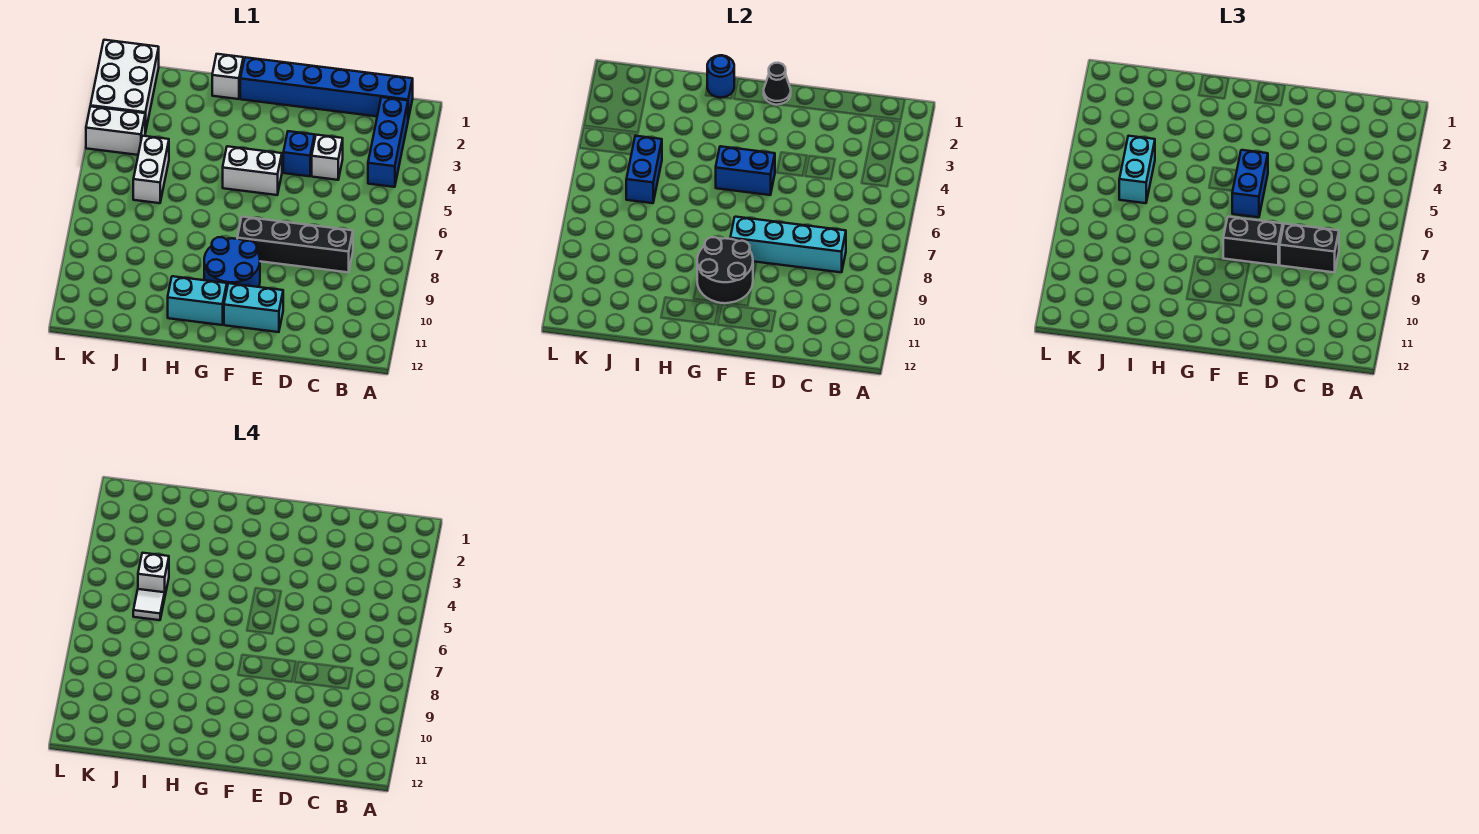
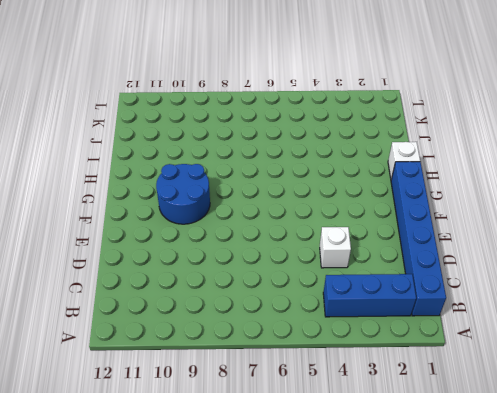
none -> black 1x4 brick [237,217,353,272]
none -> blue 1x1 brick [283,131,315,176]
none -> cyan 1x2 brick [224,283,283,332]

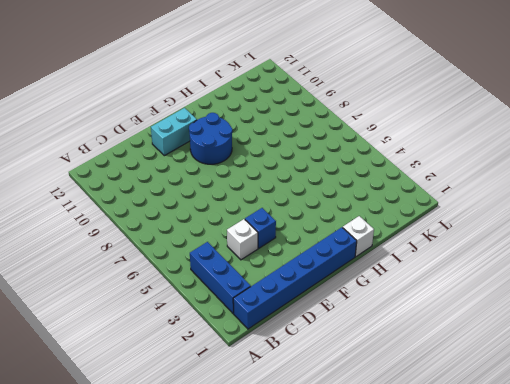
none -> black 1x4 brick [237,217,353,272]
none -> white 1x2 brick [223,146,282,195]
none -> cyan 1x2 brick [168,276,227,325]

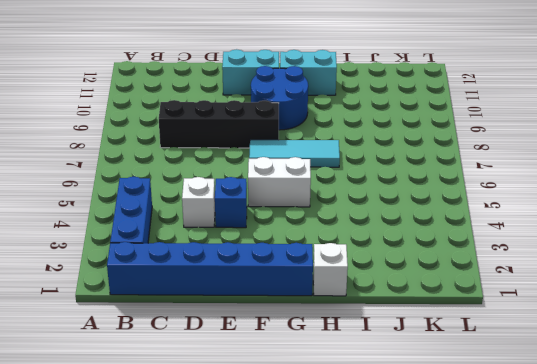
cyan 1x3 tile [249,140,340,167] -> none
none -> white 1x2 brick [133,136,169,203]
none -> white 2x3 brick [90,40,159,133]
none -> white 1x2 brick [86,106,145,155]

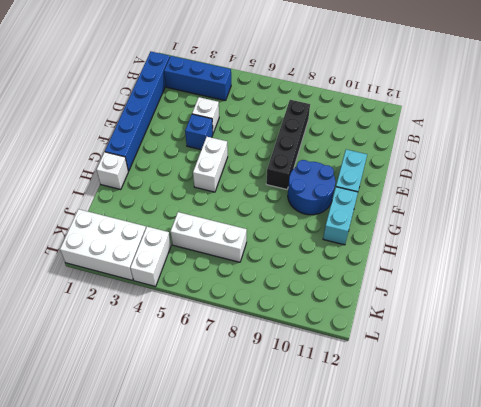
white 1x3 brick [170,212,247,262] -> white 1x2 brick [133,136,169,203]
none -> cyan 1x4 brick [730,217,846,272]
none -> black 1x1 cone [764,63,791,105]
none -> blue 1x2 brick [716,146,775,195]

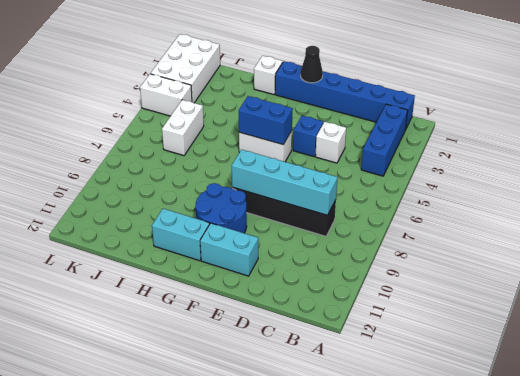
none -> black 2x2 round brick [697,237,753,303]
none -> blue 1x1 round brick [707,55,734,98]
none -> blue 1x2 brick [626,136,662,203]

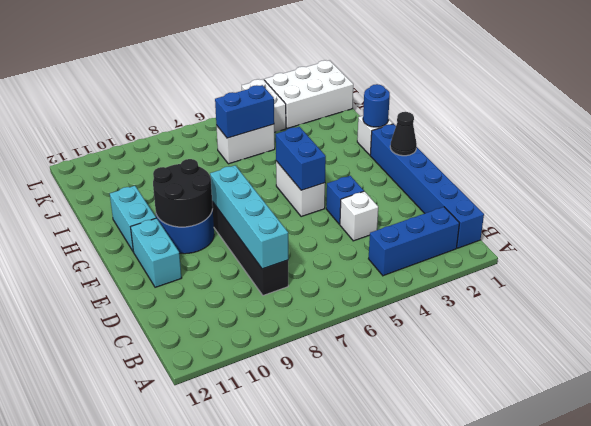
none -> black 1x2 brick [1280,224,1339,272]
none -> black 1x2 brick [1223,217,1283,265]
none -> blue 1x2 brick [1232,150,1268,217]

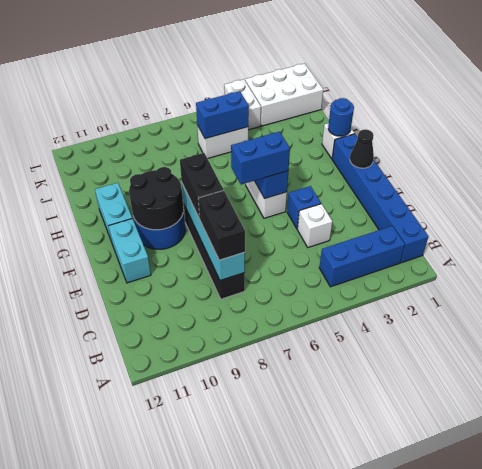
none -> cyan 1x2 brick [1119,136,1155,203]
none -> white 1x1 brick [138,553,169,594]
none -> white 1x1 tile [133,589,165,620]

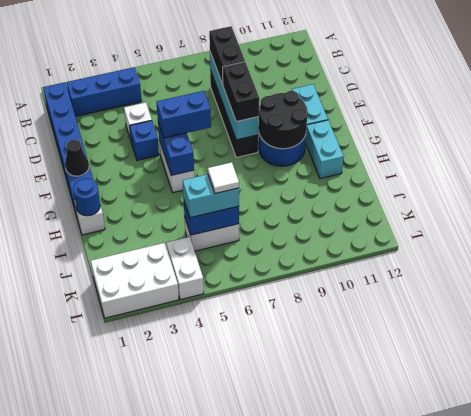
none -> white 1x1 brick [138,553,169,594]

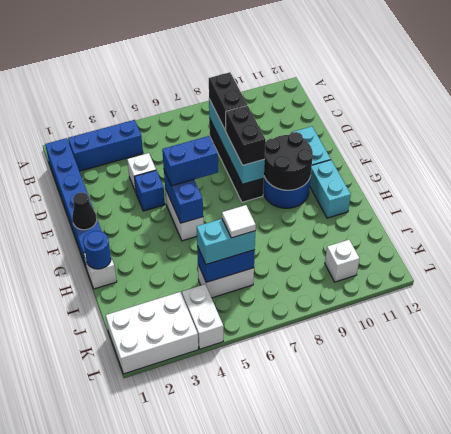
white 1x1 brick [325,240,360,282] -> white 1x1 brick moved to [138,553,169,594]

